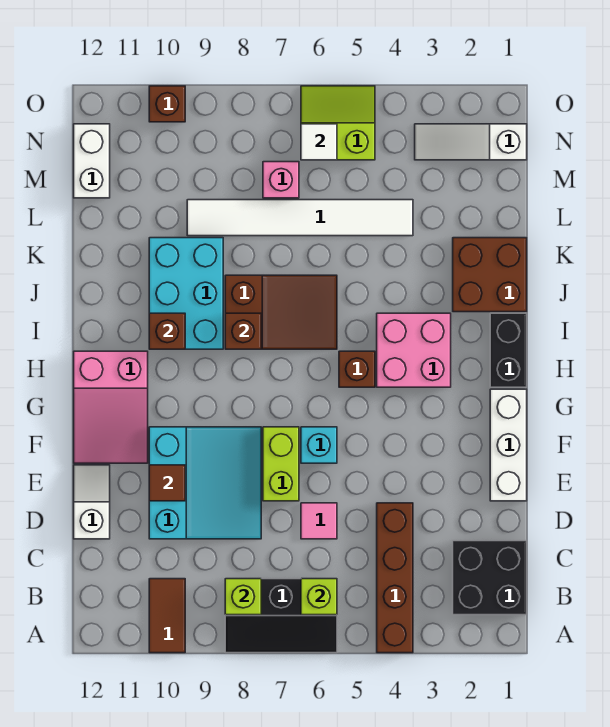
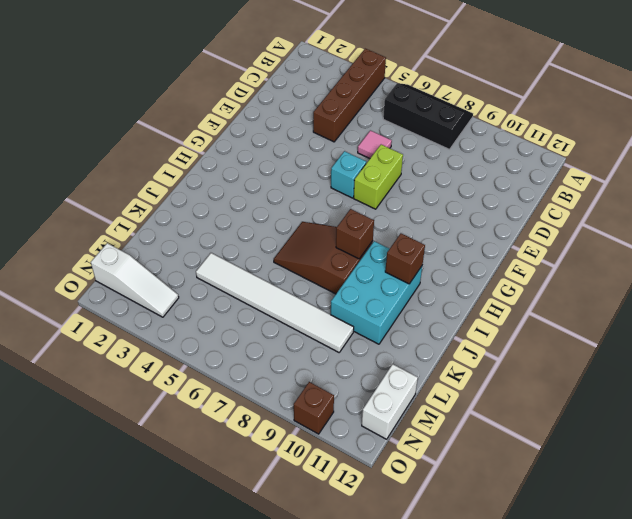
none -> brown 1x2 tile [149,579,185,653]
none -> black 2x2 brick [453,541,527,615]
none -> cyan 3x3 slope [149,427,261,539]

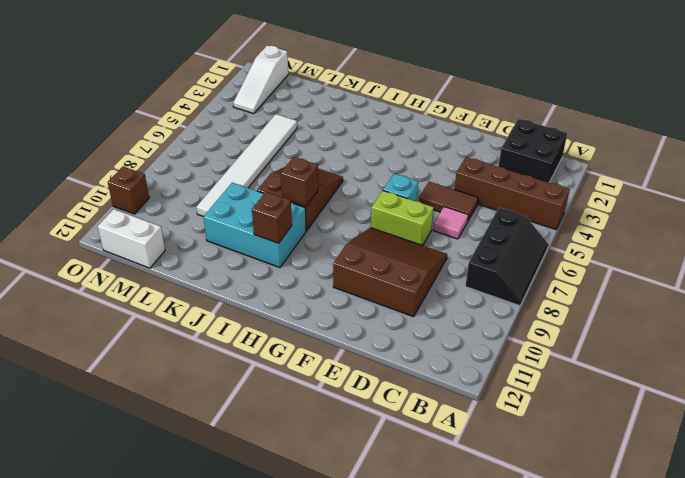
brown 1x2 tile [418,182,478,221] -> brown 1x2 tile moved to [149,579,185,653]
brown 3x3 slope [333,228,447,317] -> cyan 3x3 slope [149,427,261,539]
none -> white 1x2 slope [74,465,110,539]
none -> white 1x3 brick [490,389,527,501]
none -> pink 2x3 slope [74,351,148,463]

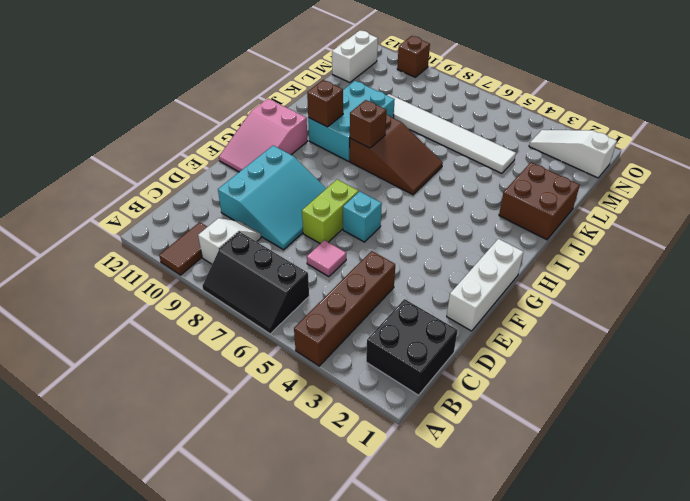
white 1x2 slope [198,218,261,264] -> white 1x2 slope moved to [74,465,110,539]
none -> black 1x2 brick [490,313,527,387]
none -> pink 2x2 brick [377,313,451,387]
none -> brown 1x1 brick [339,351,375,387]

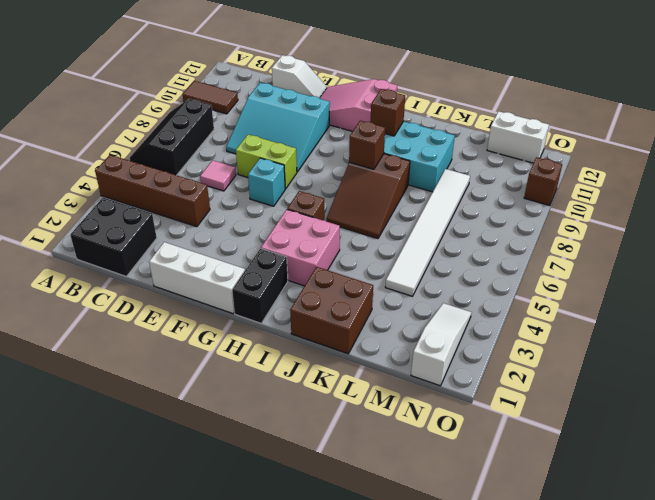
black 1x2 brick [232,249,288,323] -> black 1x2 brick turned to [490,313,527,387]
none -> pink 1x1 brick [263,162,299,198]
none -> lime 2x2 slope [301,86,375,160]
none -> lime 1x1 brick [301,579,337,615]

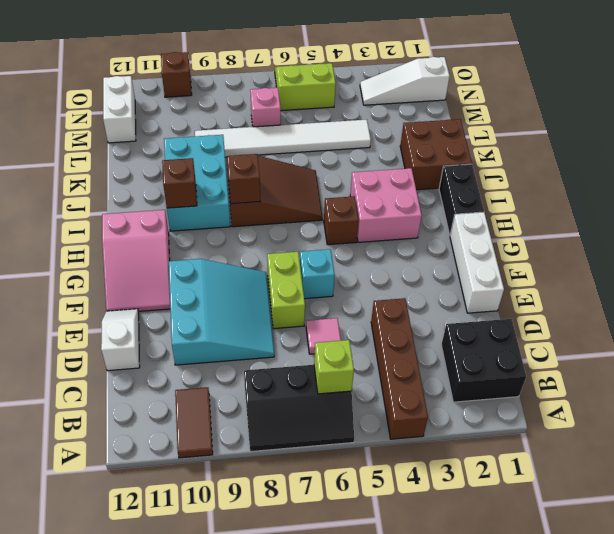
none -> lime 1x1 brick [225,579,261,615]
none -> brown 1x1 tile [149,465,185,501]
none -> white 1x1 tile [301,124,337,160]

